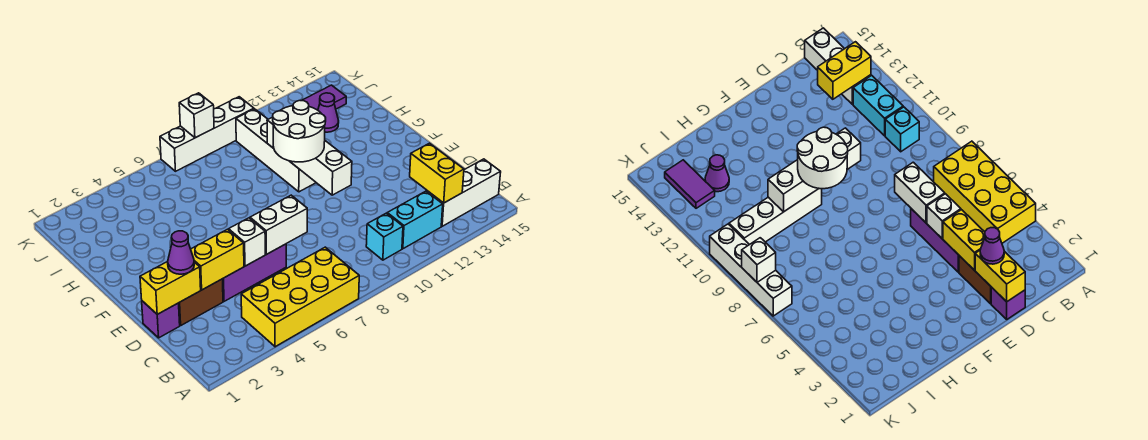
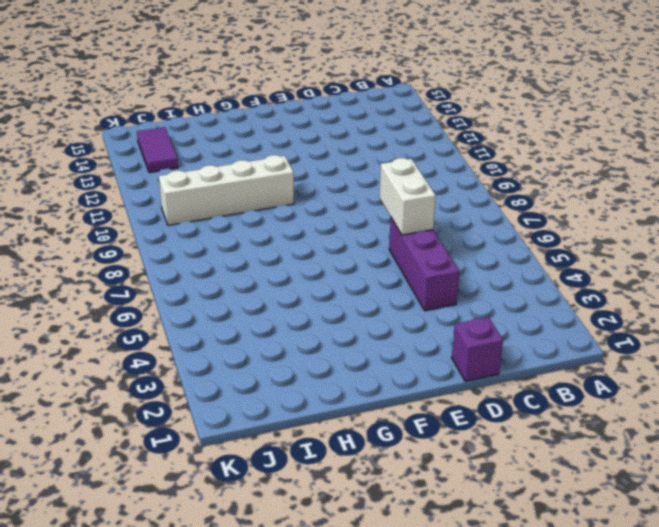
none -> yellow 2x4 brick [241,247,359,347]
none -> cyan 1x1 brick [366,213,403,260]
none -> cyan 1x2 brick [387,191,443,249]

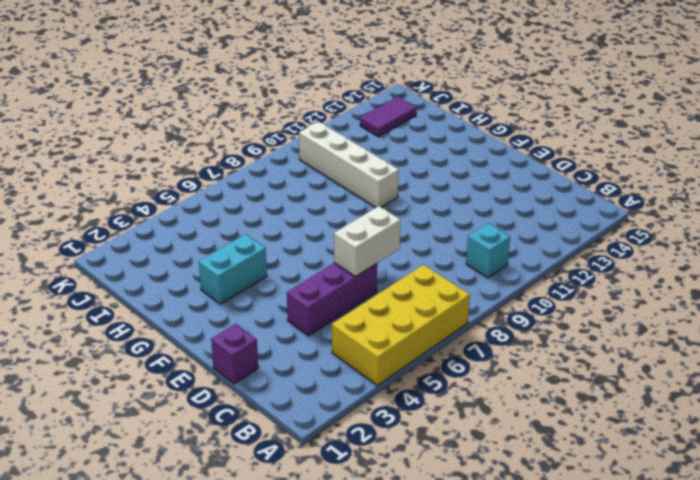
cyan 1x2 brick [199,234,267,304] -> cyan 1x2 brick moved to [387,191,443,249]
none -> white 1x3 brick [427,159,501,226]
none -> brown 1x2 brick [179,279,223,325]
none -> purple 1x1 cone [318,93,339,132]

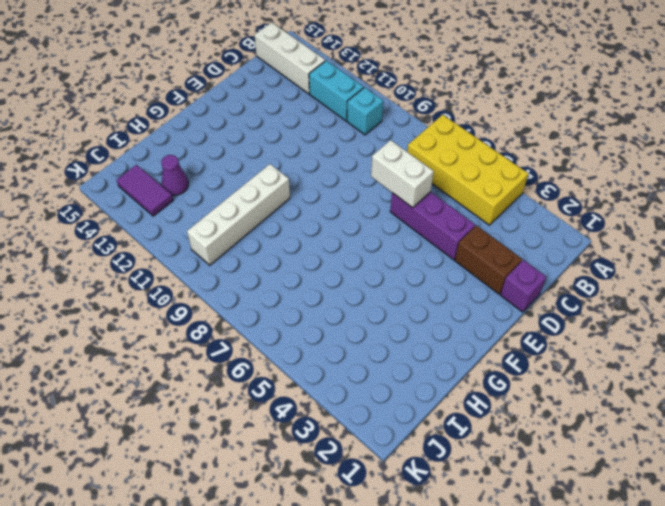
none -> white 1x4 brick [160,97,254,171]
none -> yellow 1x2 brick [410,143,464,203]
none -> yellow 1x2 brick [140,261,201,314]

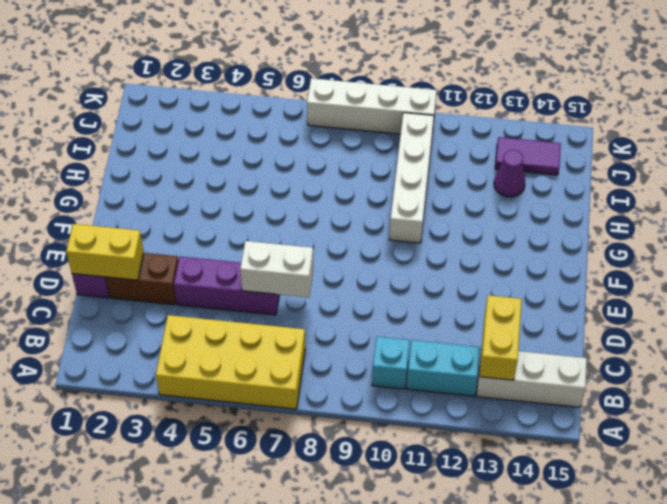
none -> yellow 1x2 brick [191,229,244,290]
none -> white 1x1 brick [229,218,265,266]
none -> white 1x4 brick [267,117,352,195]

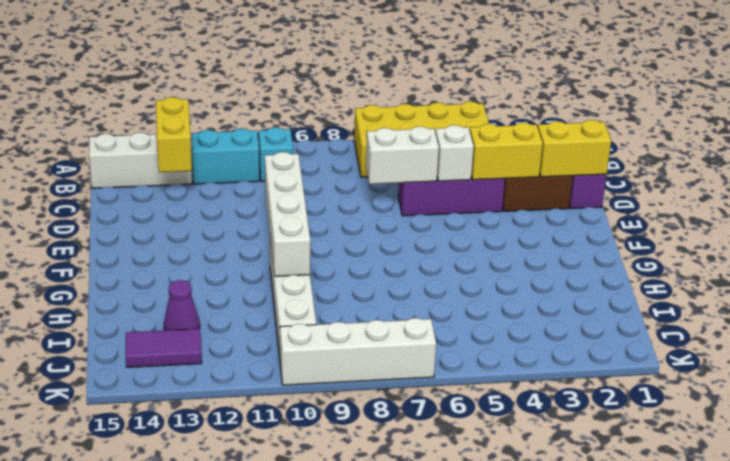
none -> white 1x1 brick [179,93,214,138]
none -> purple 1x1 cone [168,231,194,274]
none -> white 2x2 round brick [273,100,326,162]

